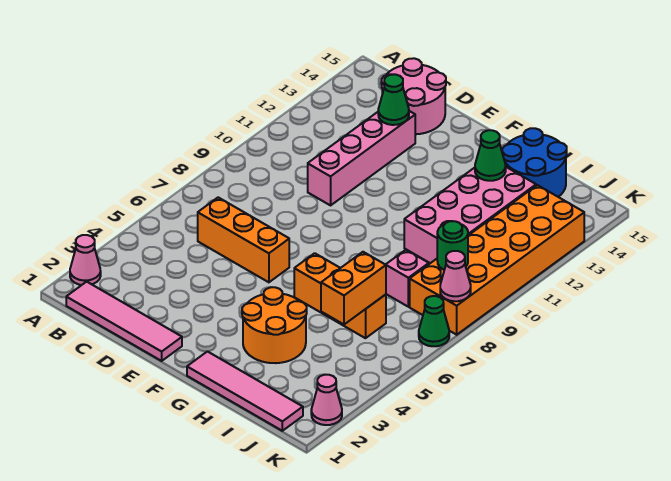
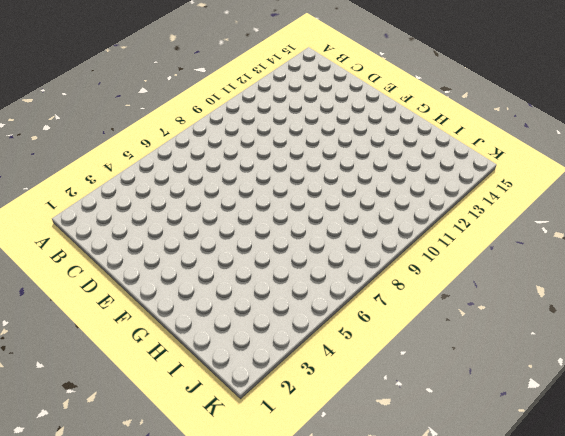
none -> pink 1x1 cone [70,235,101,285]
none -> pink 1x4 tile [66,282,182,361]
none -> orange 1x3 brick [198,197,289,282]

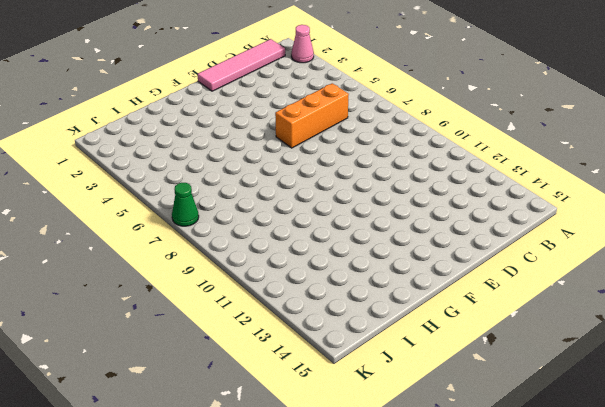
none -> pink 2x2 round brick [381,58,446,134]
none -> pink 1x4 brick [308,111,415,205]
none -> pink 1x4 tile [187,351,303,431]

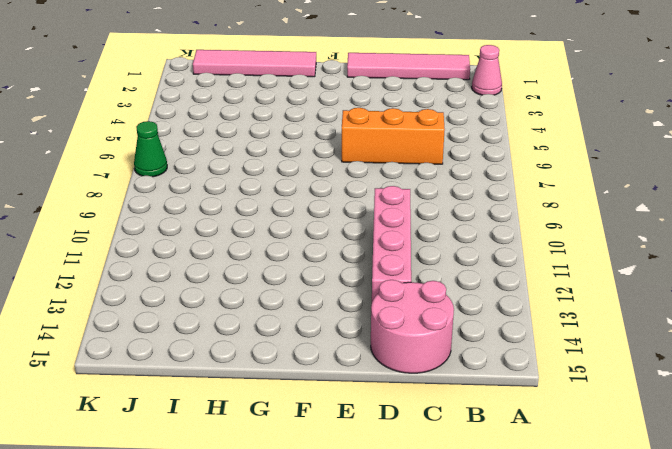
none -> orange 2x2 round brick [242,287,307,363]
none -> orange 1x3 brick [294,253,386,338]
none -> pink 2x4 brick [404,167,536,263]

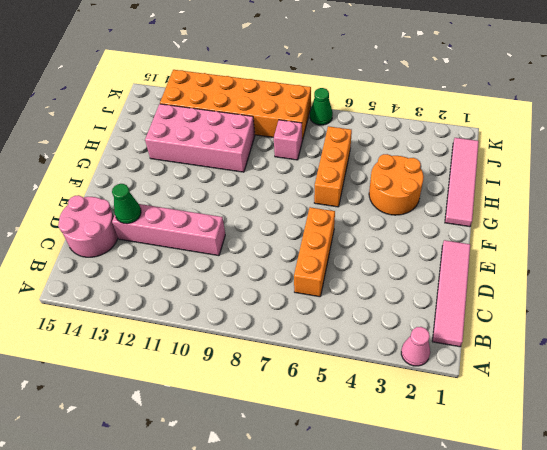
none -> blue 2x2 round brick [502,128,567,197]
none -> pink 1x1 cone [311,375,342,425]
none -> green 1x1 cone [475,130,506,181]

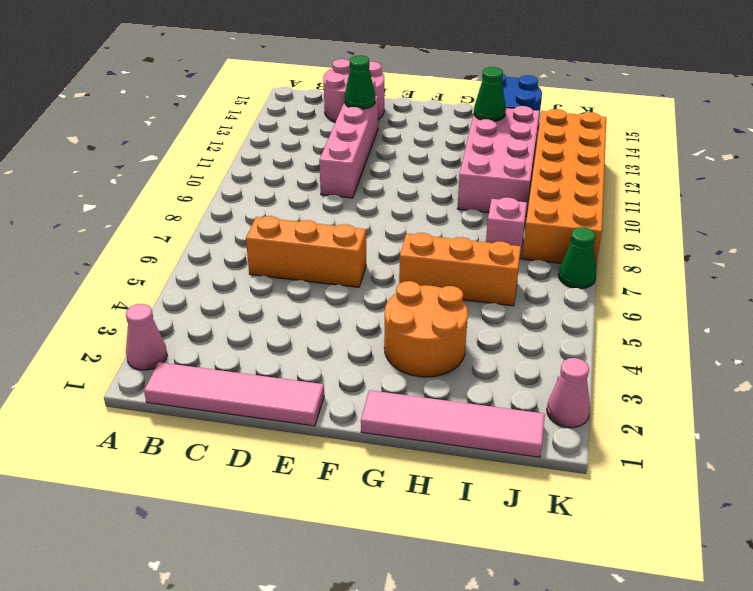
none -> orange 1x2 brick [321,252,386,324]
none -> green 1x1 round brick [437,221,468,270]
none -> pink 1x1 cone [440,251,471,301]

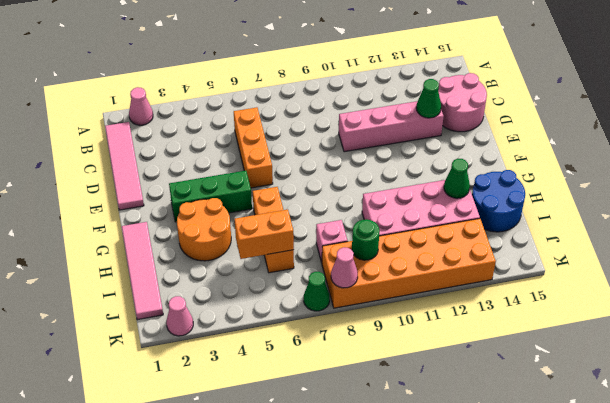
green 1x3 brick [169,171,252,222] -> none

